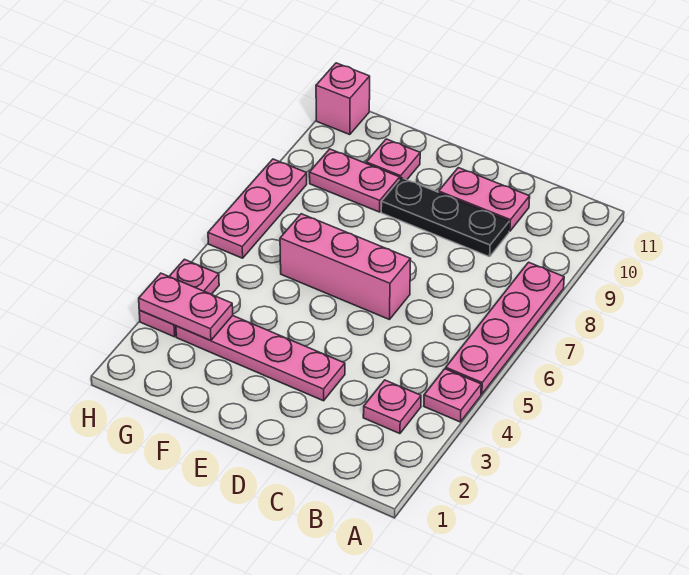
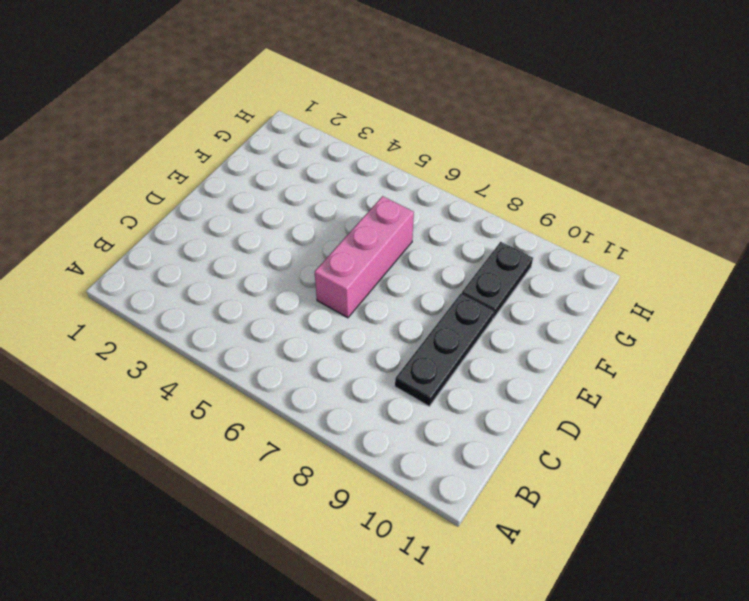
black 1x2 plate [462,242,533,318] -> pink 1x2 plate [309,149,400,212]
none -> pink 1x1 plate [424,369,481,422]
none -> pink 1x4 plate [446,262,564,394]
none -> pink 1x1 plate [363,380,421,434]

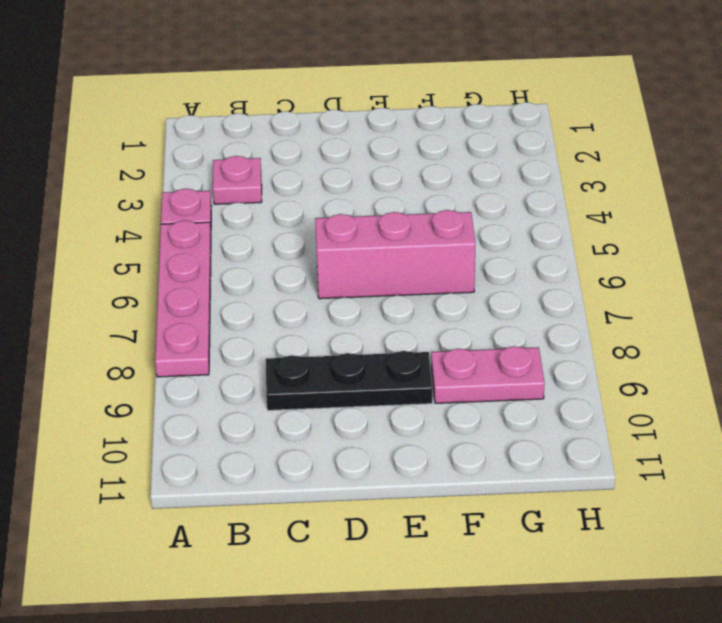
none -> pink 1x2 plate [439,168,530,231]
none -> pink 1x4 plate [176,316,345,401]
none -> pink 1x1 plate [366,139,420,180]

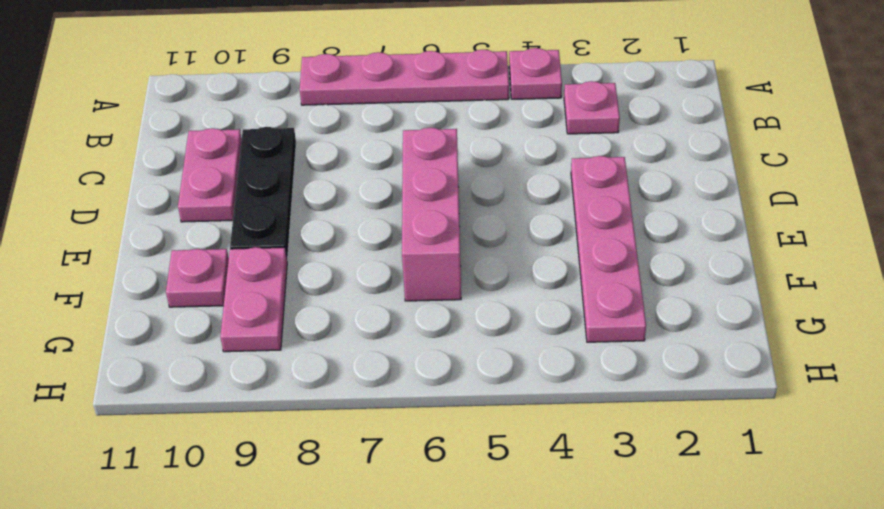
none -> pink 1x2 plate [139,259,219,337]
none -> pink 1x3 plate [208,159,307,258]
none -> pink 1x1 brick [316,63,370,135]

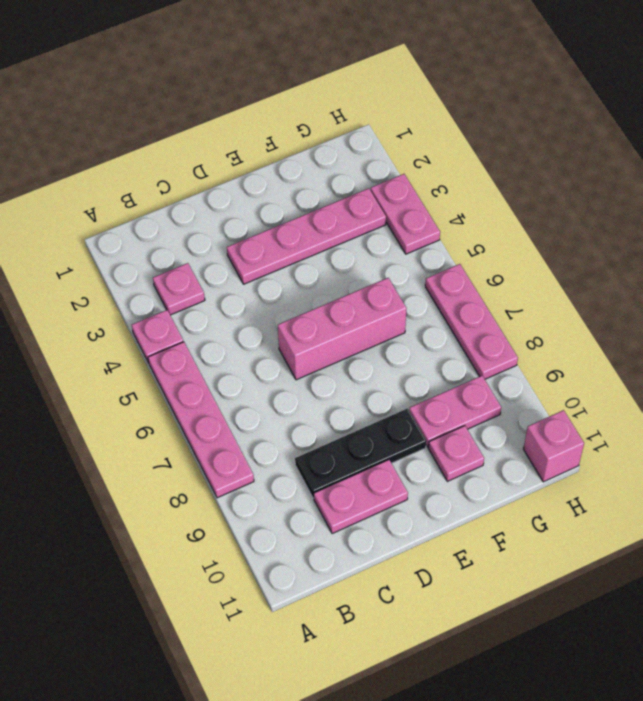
none -> pink 1x2 plate [139,273,233,340]

